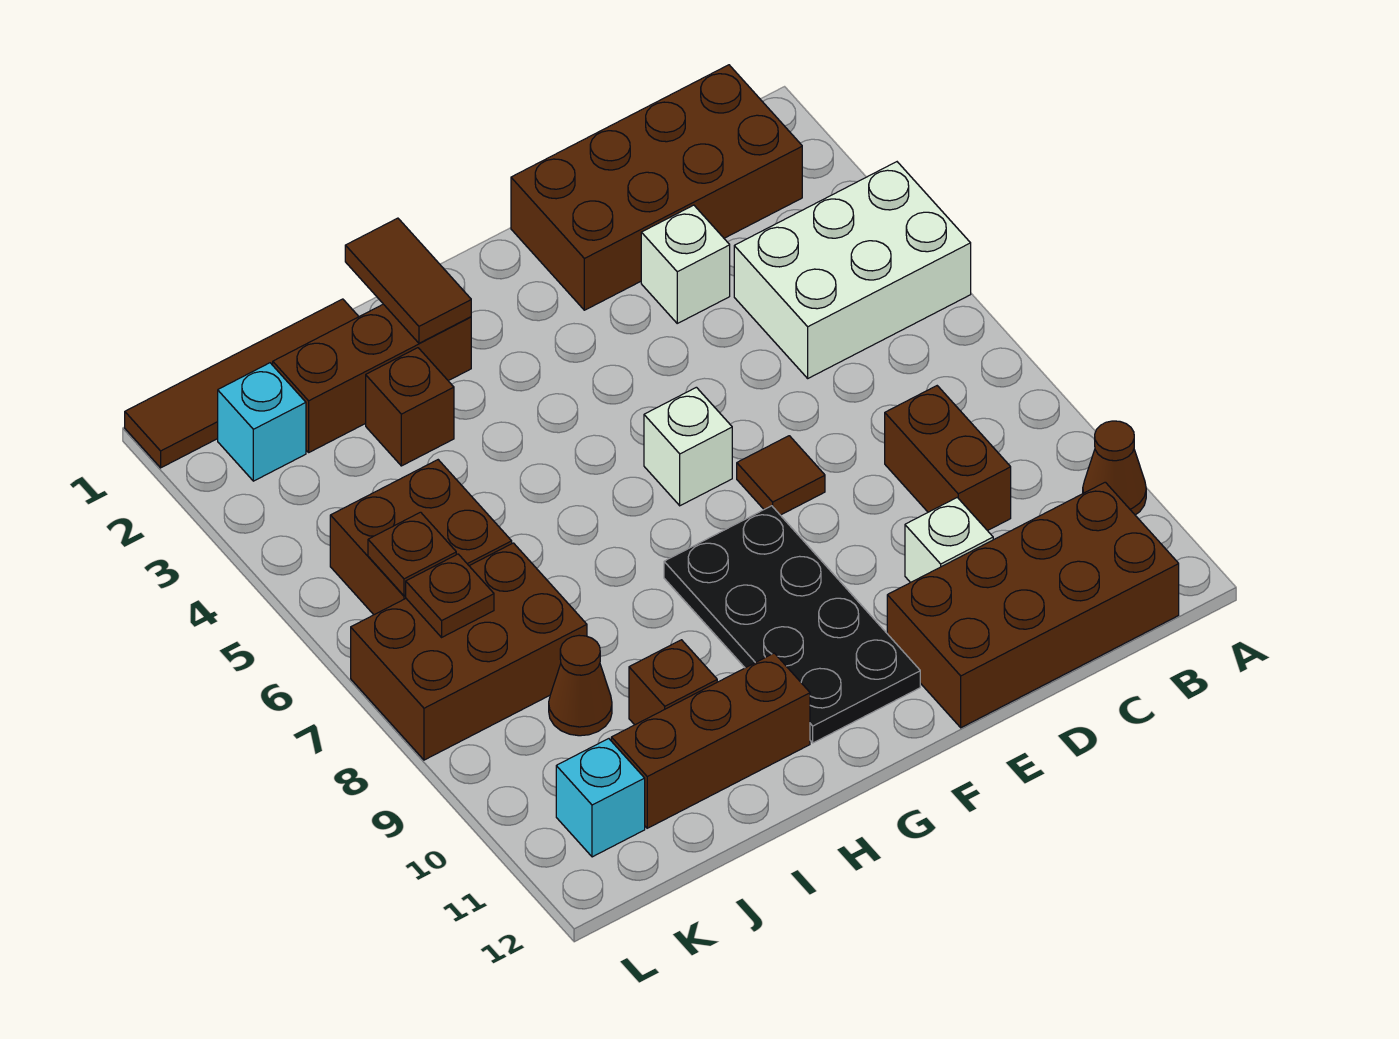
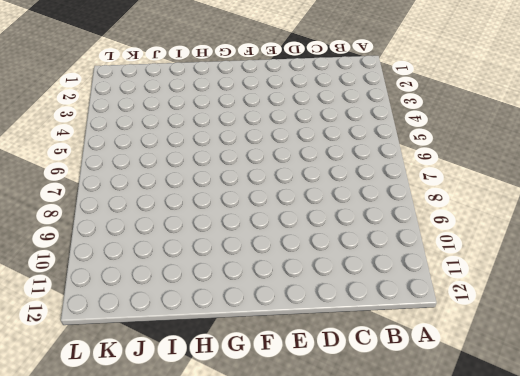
none -> white 2x3 brick [734,162,971,378]
none -> brown 1x1 cone [1083,421,1146,515]
none -> brown 2x4 brick [511,65,802,310]

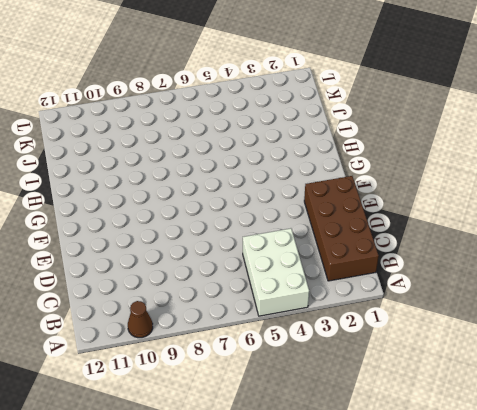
none -> brown 2x4 brick [887,482,1179,728]
none -> brown 1x2 brick [885,386,1011,531]
none -> white 1x1 brick [641,205,730,323]

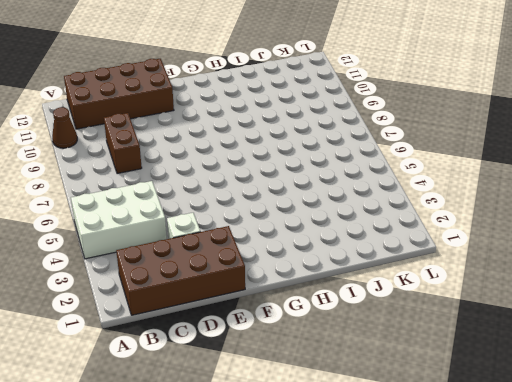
none -> white 1x1 brick [905,497,993,583]
none -> brown 1x1 tile [737,436,825,515]
none -> white 1x1 brick [644,387,732,506]

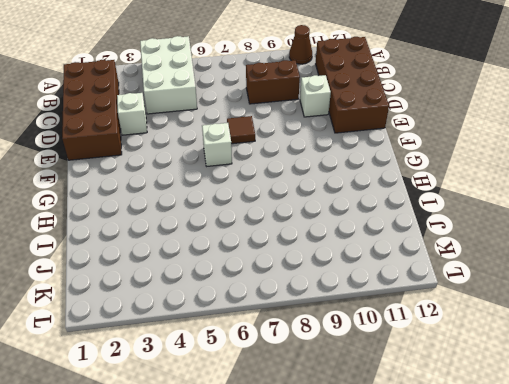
none -> black 2x4 plate [664,506,920,743]
none -> brown 1x3 brick [273,304,471,452]
none -> brown 1x3 brick [611,653,810,828]

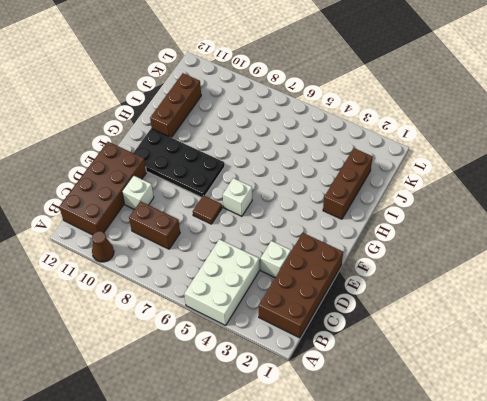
none -> brown 1x4 tile [125,299,359,468]
none -> brown 1x1 brick [366,348,454,466]
none -> brown 1x1 brick [629,640,717,725]

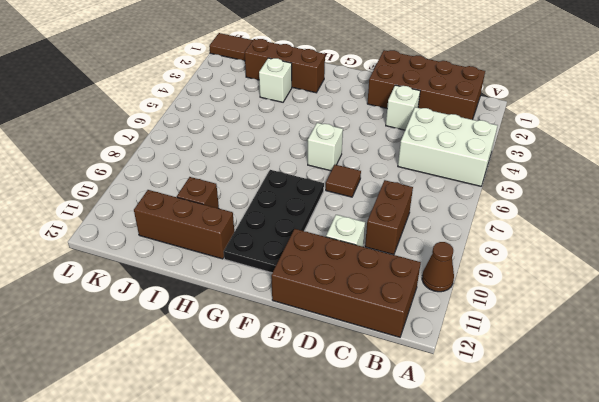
white 1x1 brick [259,58,292,102] -> brown 1x1 brick [366,348,454,466]
none -> brown 2x2 brick [330,460,512,615]
none -> brown 2x3 brick [351,543,587,760]
none -> brown 1x1 cone [549,635,612,736]

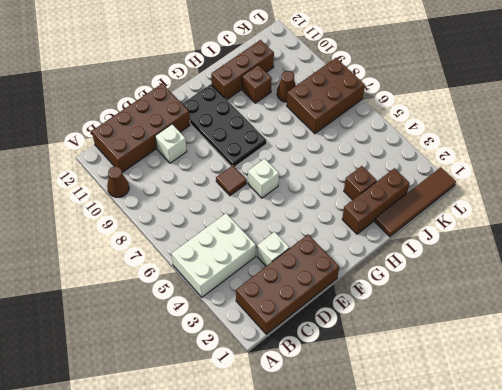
none -> brown 1x2 brick [885,386,1011,531]
none -> brown 2x2 brick [330,460,512,615]
none -> cyan 1x1 brick [218,363,306,481]

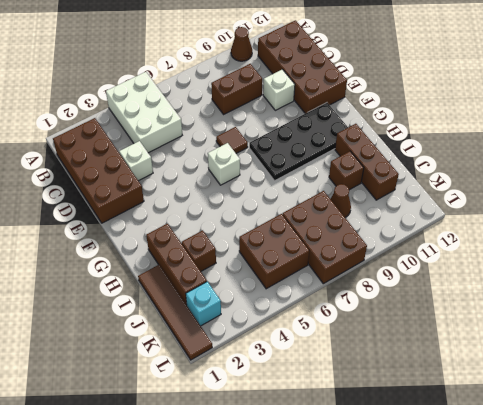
none -> cyan 1x1 brick [556,739,645,857]
none -> brown 1x2 tile [345,218,471,343]
none -> brown 1x1 plate [368,512,456,596]

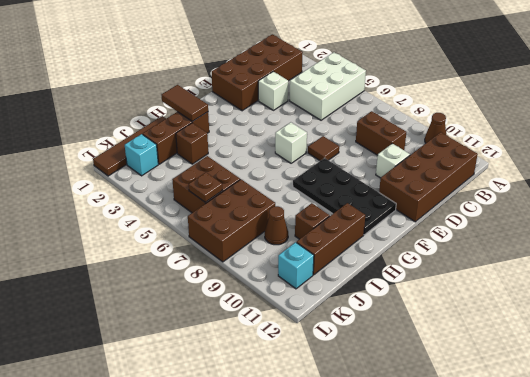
none -> brown 1x1 plate [406,554,494,637]

